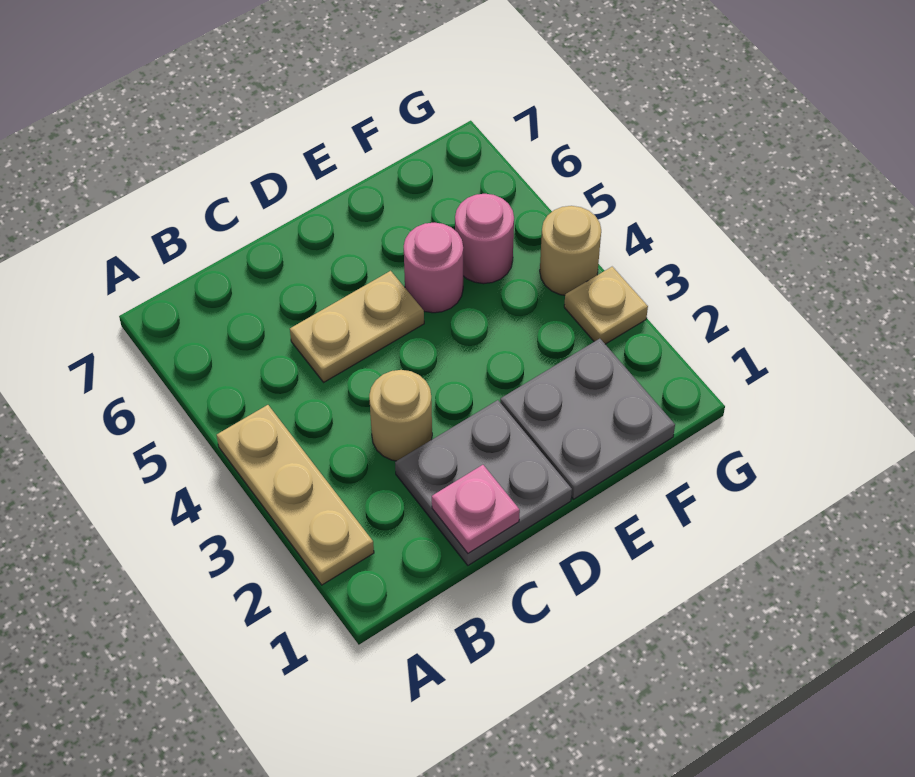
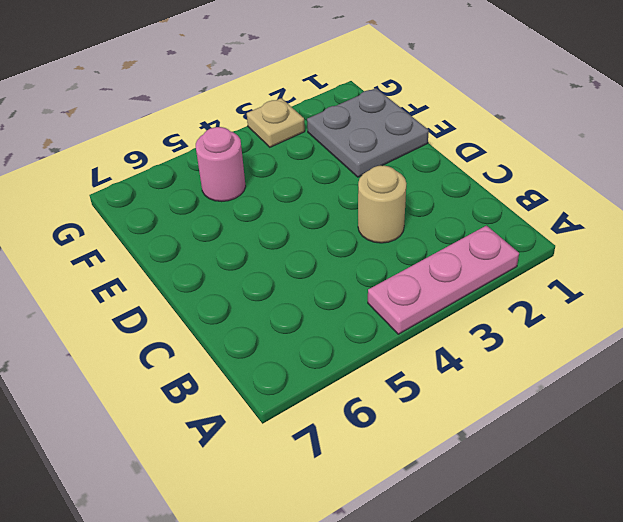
pink 1x3 plate [368,226,519,334] -> tan 1x3 plate [217,405,374,585]
none -> grey 2x2 plate [395,400,572,565]
none -> tan 1x2 plate [290,271,424,382]

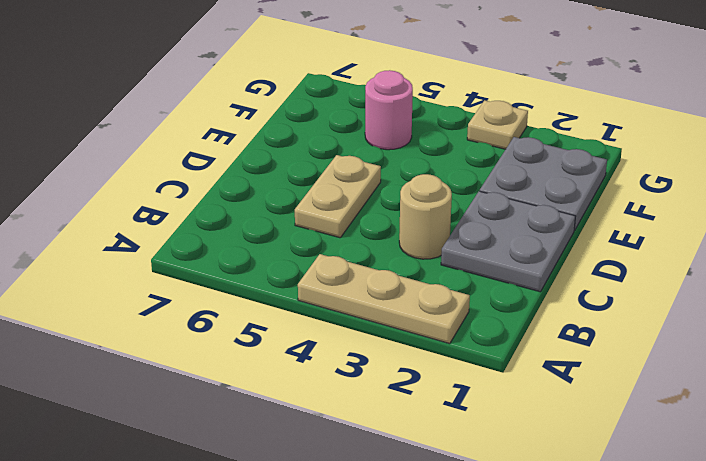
none -> pink 1x1 round brick [404,223,463,313]
none -> tan 1x1 round brick [540,206,601,295]

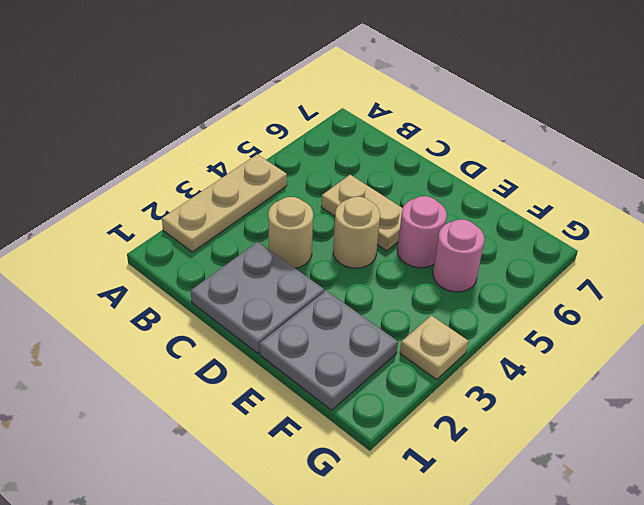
tan 1x1 round brick [333,197,380,268] -> tan 1x1 round brick moved to [540,206,601,295]
none -> pink 1x1 plate [432,465,520,553]

